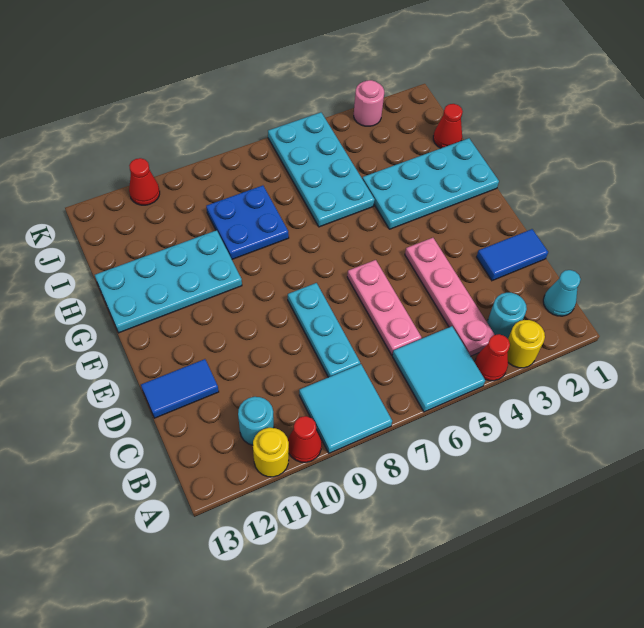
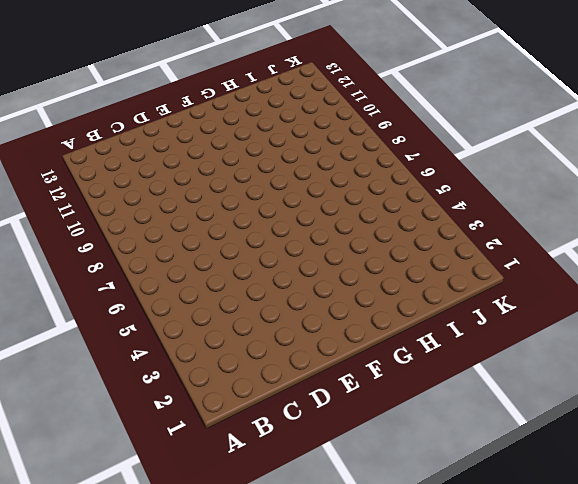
none -> yellow 1x1 round brick [508,320,545,368]
none -> red 1x1 cone [475,334,510,381]
none -> cyan 2x2 tile [392,326,485,412]

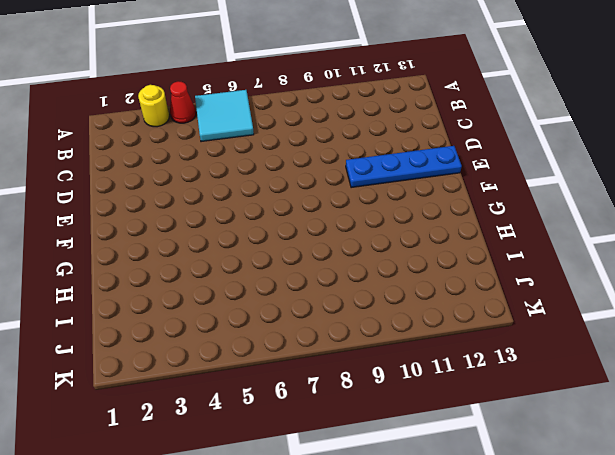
blue 1x4 plate [346,146,462,188] -> none
none -> cyan 2x2 tile [299,364,392,453]
none -> red 1x1 cone [288,416,322,462]
none -> yellow 1x1 round brick [253,428,289,477]

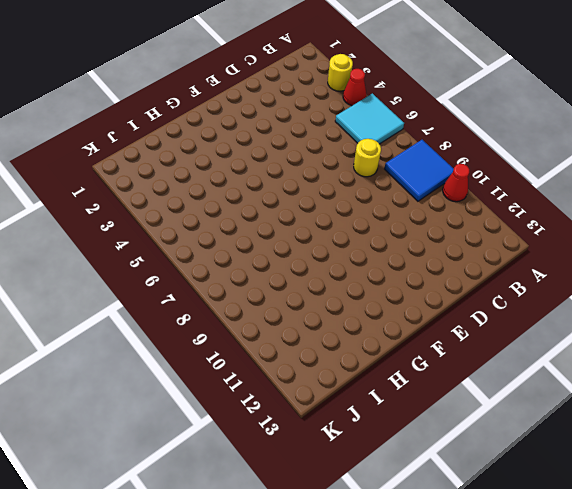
blue 2x2 tile [384,140,454,201] -> cyan 2x2 tile [299,364,392,453]
yellow 1x1 round brick [354,139,381,177] -> yellow 1x1 round brick moved to [253,428,289,477]
none -> cyan 1x1 cone [543,270,581,316]
none -> cyan 1x1 round brick [487,293,527,339]
none -> pink 1x4 plate [405,238,495,356]

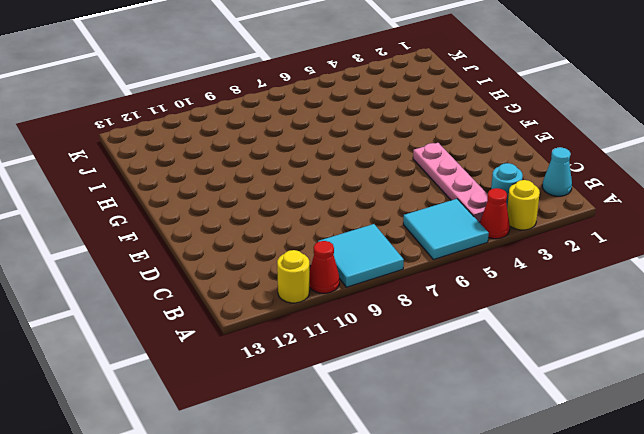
none -> cyan 1x1 round brick [238,397,274,445]
none -> pink 1x3 plate [347,260,421,355]
none -> cyan 1x3 plate [288,283,360,377]

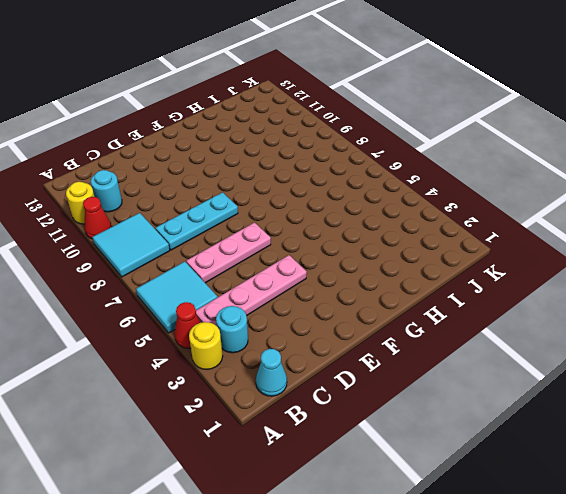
none -> blue 1x2 tile [477,229,548,281]
none -> blue 1x2 tile [141,359,219,418]
none -> cyan 2x4 plate [362,138,499,229]

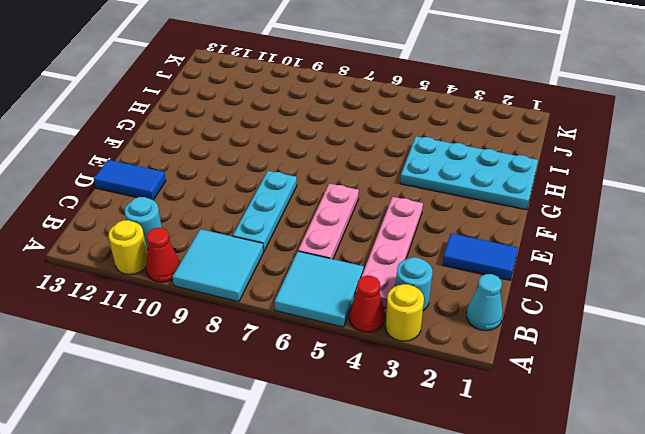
none -> cyan 2x4 plate [95,230,242,333]
none -> cyan 2x4 plate [268,112,375,227]
none -> blue 2x2 plate [206,185,289,259]

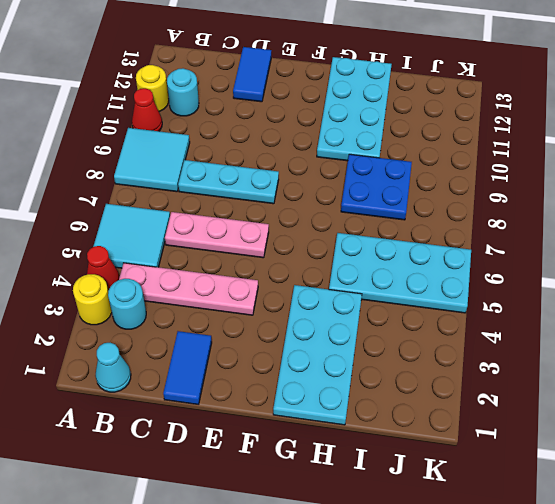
none -> red 1x1 cone [433,104,463,148]
none -> pink 1x1 round brick [354,80,384,126]
none -> red 1x1 cone [129,158,160,205]

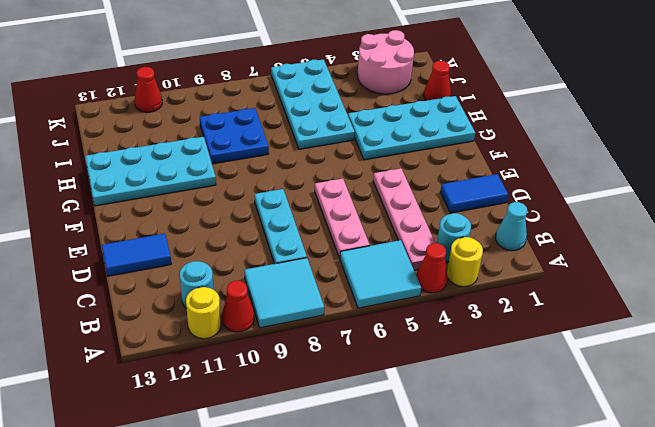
pink 2x2 round brick [357,30,414,94] -> pink 1x1 round brick [354,80,384,126]

